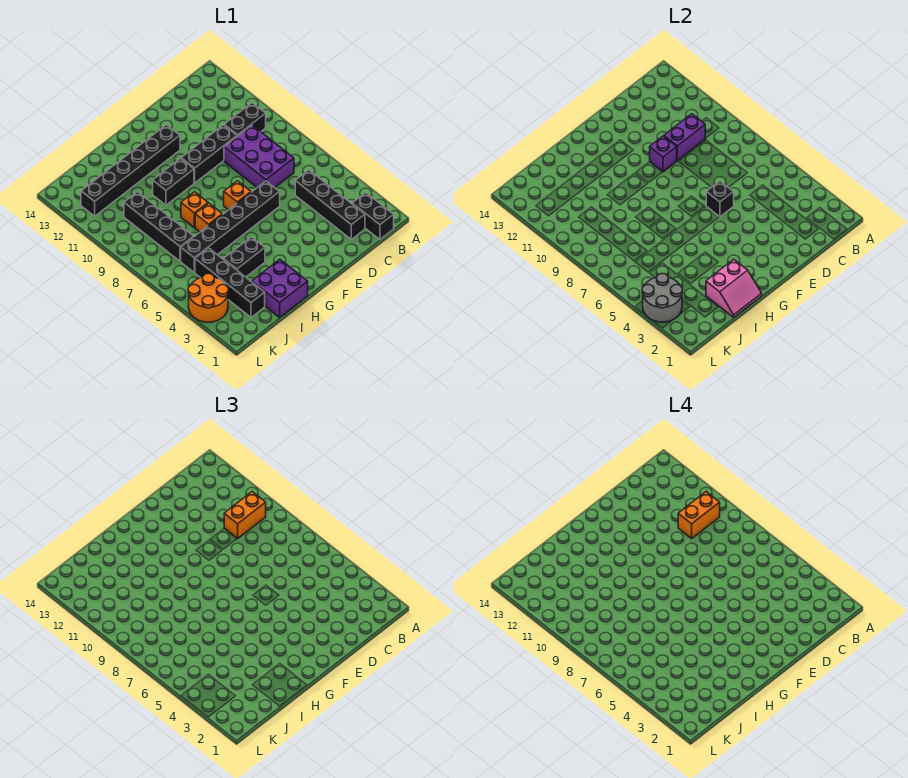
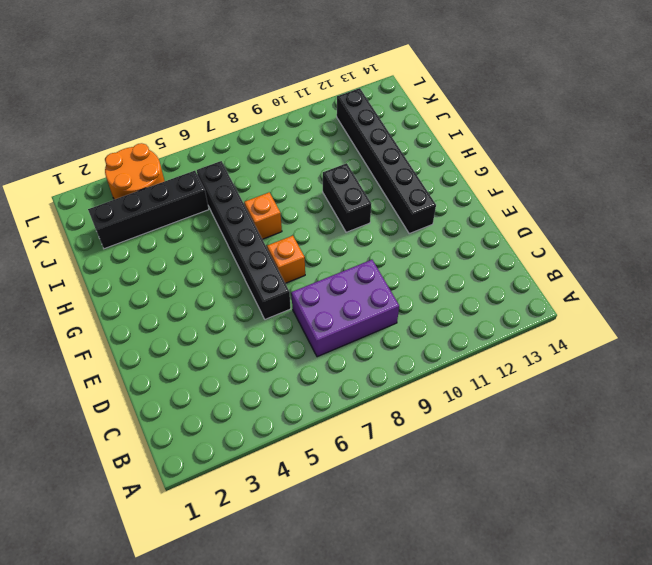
none -> black 1x2 brick [352,193,394,239]
none -> black 1x2 brick [224,103,266,136]
none -> black 1x4 brick [295,170,365,239]

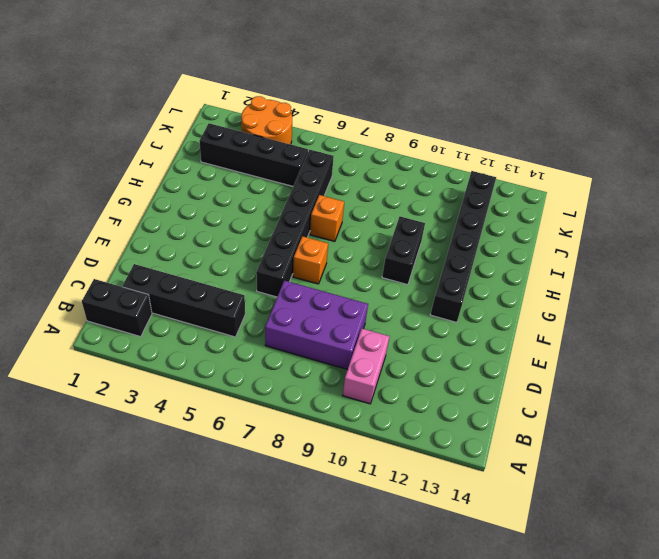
pink 1x2 brick [343,329,390,404] -> black 1x2 brick [224,103,266,136]
none -> black 1x3 brick [181,125,237,183]
none -> purple 2x2 brick [252,259,308,317]
none -> black 1x2 brick [223,237,265,277]

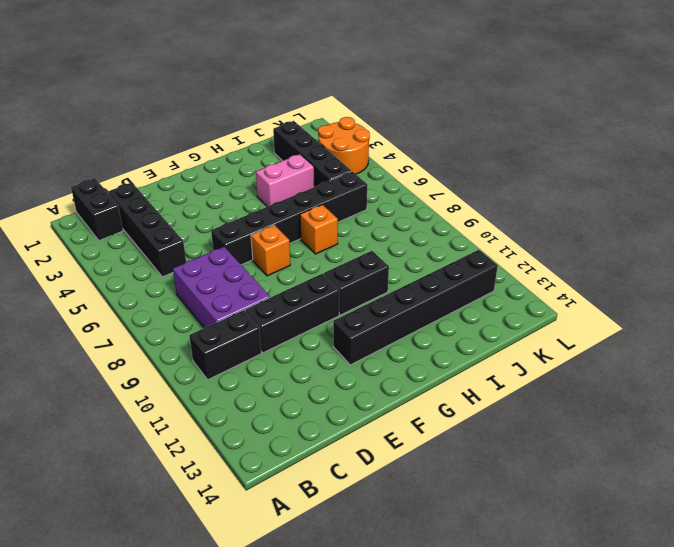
pink 1x2 brick [256,154,314,207] -> black 1x2 brick [223,237,265,277]
none -> purple 2x2 brick [252,259,308,317]
none -> orange 1x1 brick [181,192,208,228]
none -> black 1x4 brick [124,192,194,261]

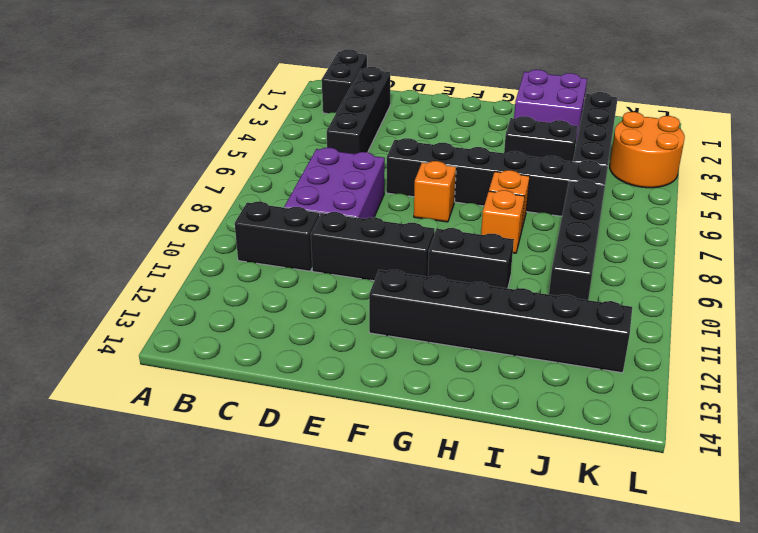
none -> purple 1x2 brick [664,114,705,161]
none -> black 1x1 brick [706,181,734,217]
none -> purple 1x1 brick [650,136,677,172]

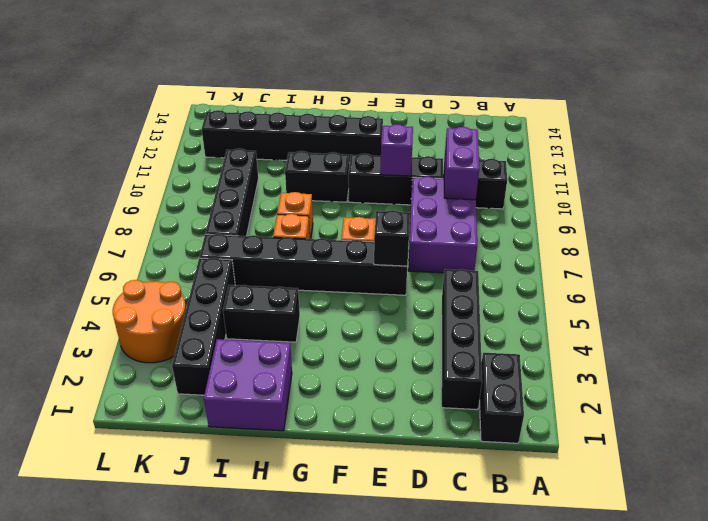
purple 1x2 brick [444,127,479,200] -> purple 1x2 brick turned to [664,114,705,161]
none -> pink 2x2 slope [706,259,762,317]
none -> grey 2x2 round brick [642,274,682,322]
none -> orange 1x2 brick [224,492,266,539]

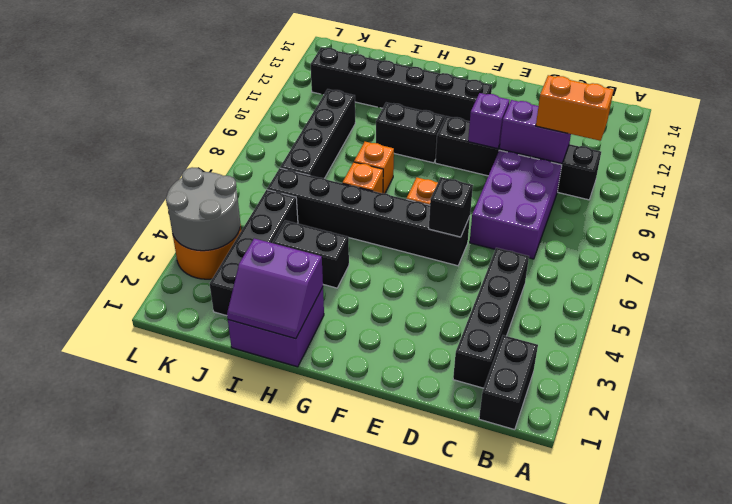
purple 2x2 slope [227,238,323,339] -> pink 2x2 slope [706,259,762,317]
none -> orange 1x2 brick [678,492,720,538]

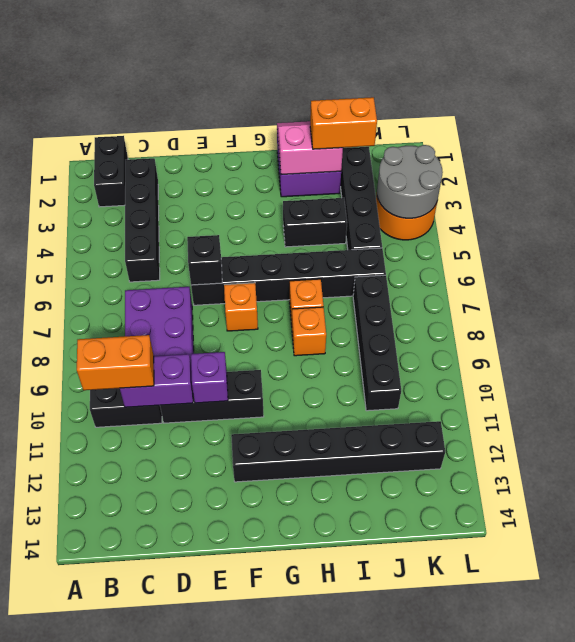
orange 1x2 brick [310,97,377,149] -> orange 1x2 brick moved to [678,492,720,538]
none -> black 1x2 brick [153,158,194,205]

